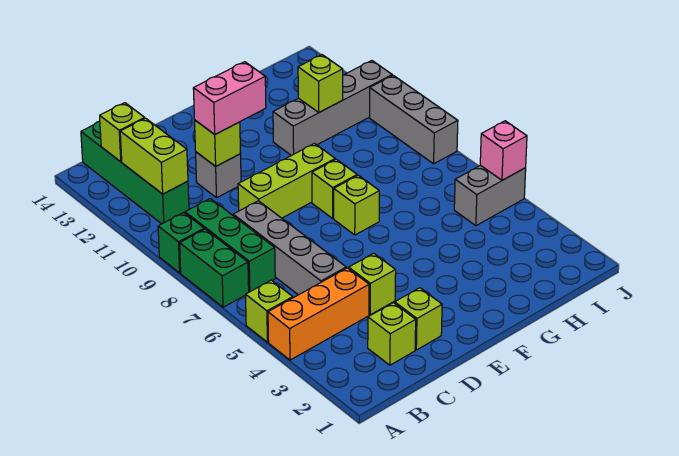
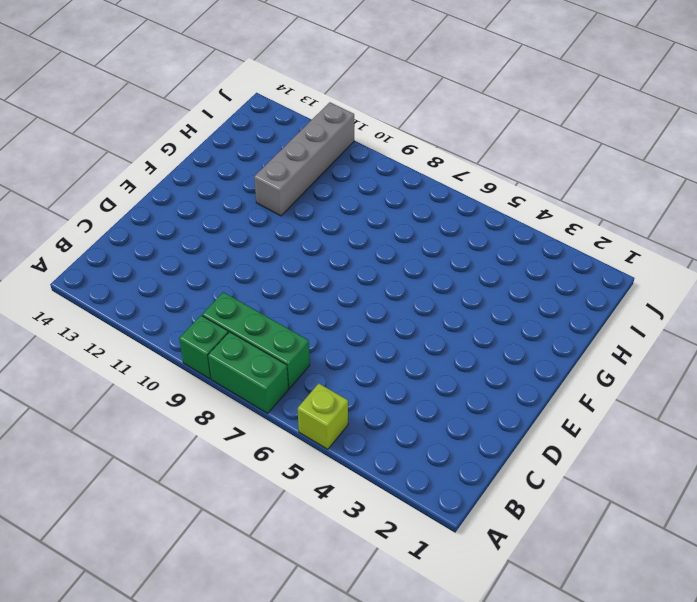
none -> orange 1x3 brick [268,268,369,360]
none -> green 1x4 brick [81,121,189,224]
none -> lime 1x1 brick [368,303,416,365]

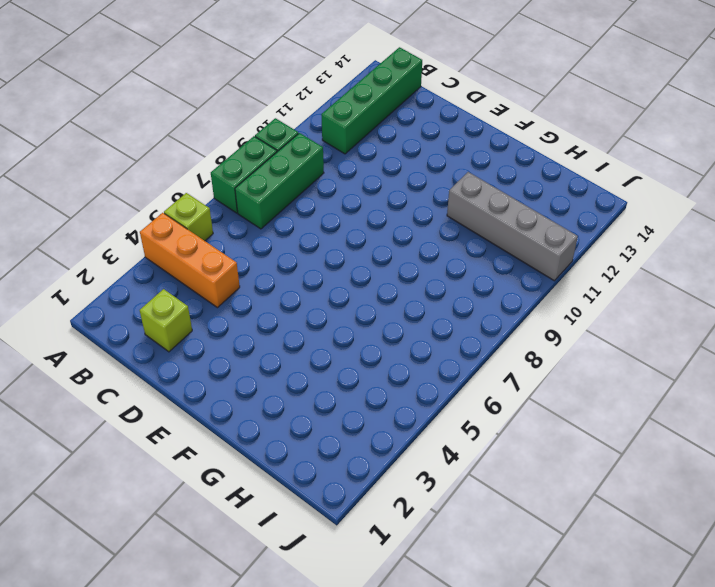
none -> grey 1x4 brick [233,201,346,295]
none -> lime 1x1 brick [395,288,442,350]
none -> lime 1x1 brick [349,253,396,315]

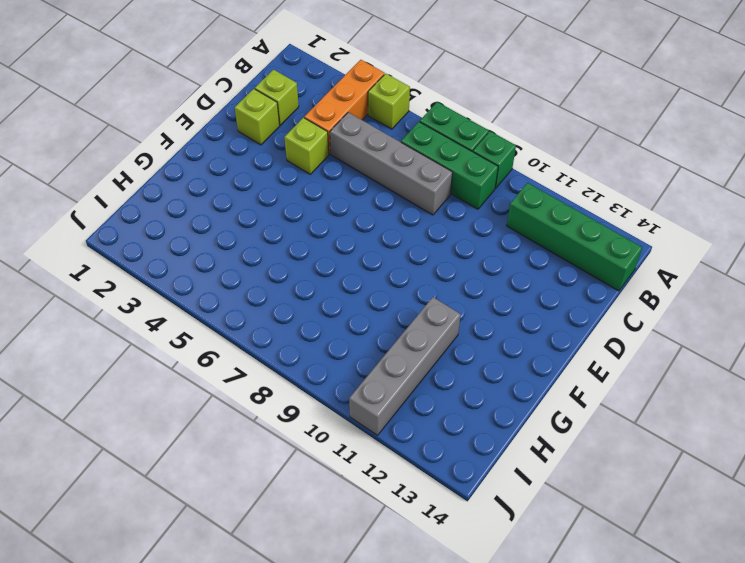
none -> lime 1x3 brick [238,144,335,218]
none -> grey 1x1 brick [196,152,241,198]
none -> lime 1x1 brick [334,175,379,235]

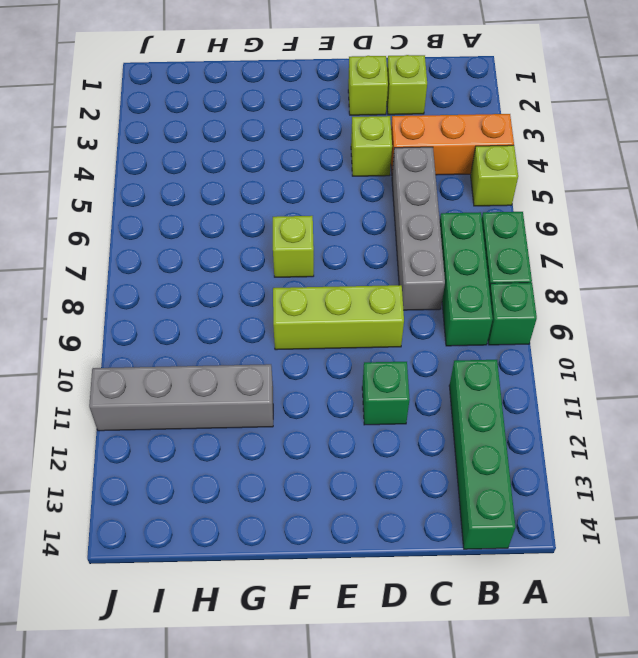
green 1x1 brick [362,362,410,425] -> grey 1x1 brick [196,152,241,198]
none -> lime 1x1 brick [312,159,357,218]
none -> grey 1x2 brick [454,165,526,226]
none -> grey 1x3 brick [370,75,458,164]

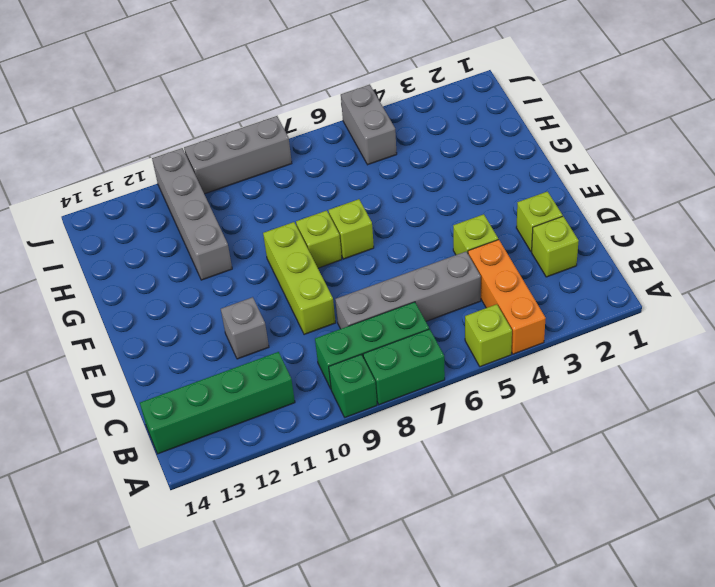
none -> lime 1x2 brick [120,118,188,194]
none -> lime 1x1 brick [100,103,145,162]
none -> lime 1x1 brick [195,120,241,166]

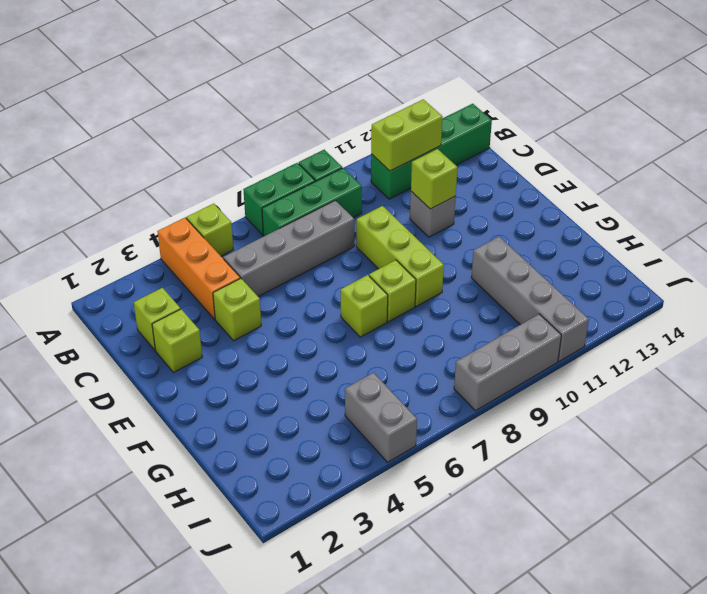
none -> lime 1x1 brick [100,103,145,162]
none -> lime 1x1 brick [298,55,343,112]
none -> pink 1x1 brick [480,121,527,180]

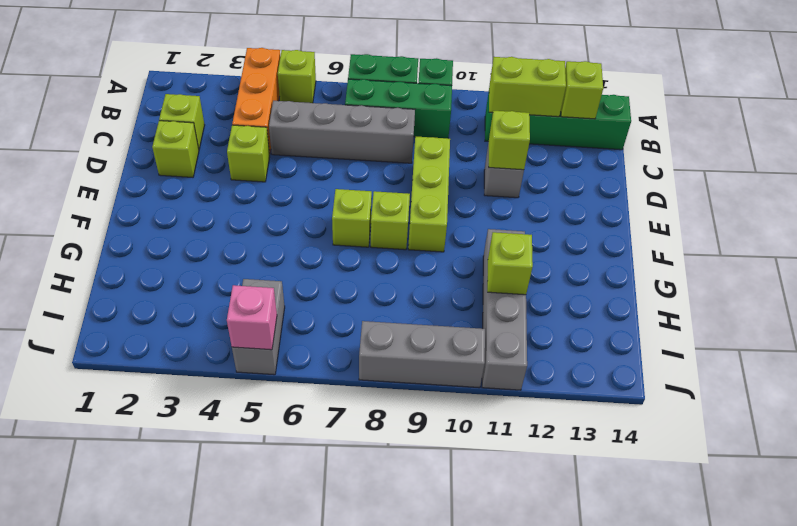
none -> pink 1x2 brick [193,62,266,134]

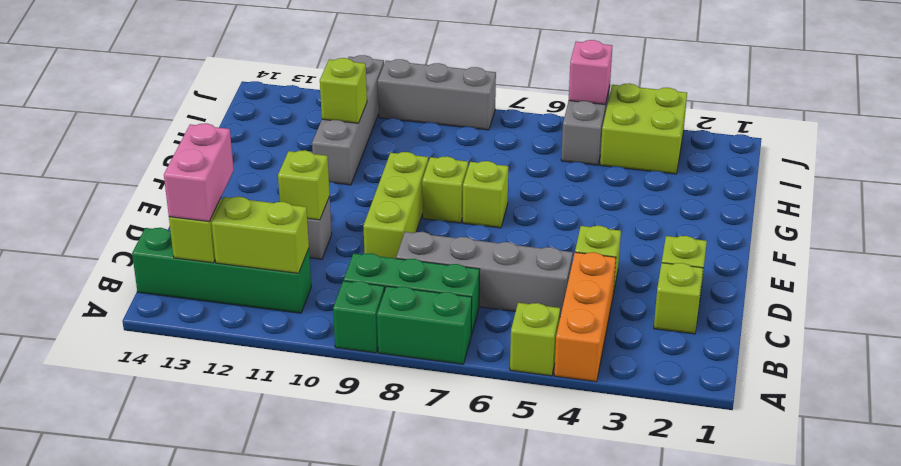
pink 1x2 brick [164,123,234,222] -> pink 1x2 brick moved to [193,62,266,134]
lime 2x2 brick [600,83,687,174] -> none

